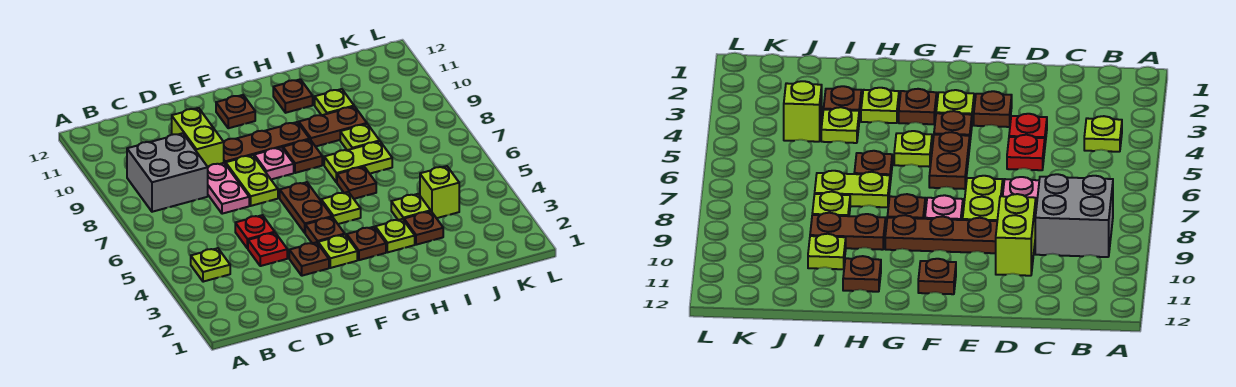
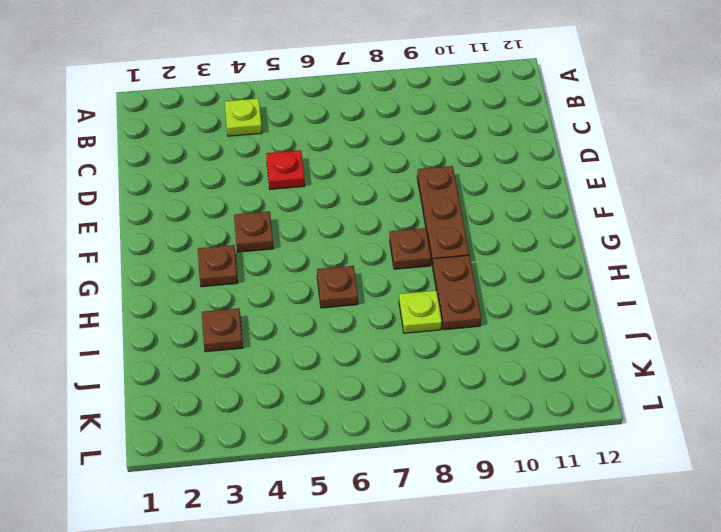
none -> grey 2x2 brick [127,133,208,212]
none -> red 1x1 plate [248,233,287,266]
none -> pink 1x2 plate [208,163,249,214]

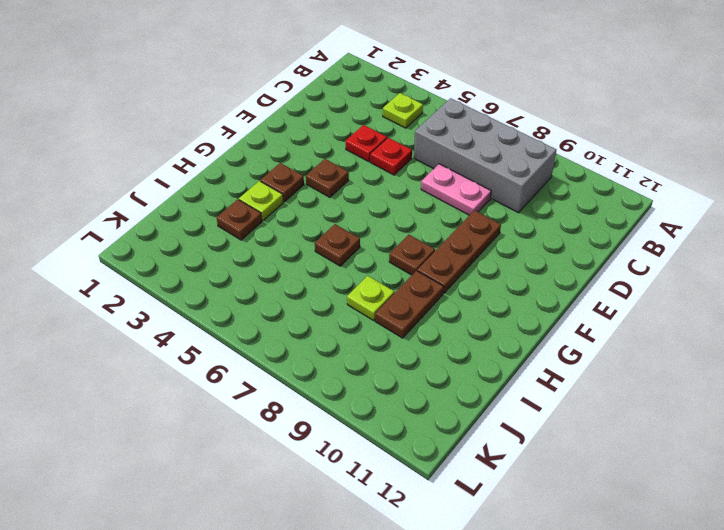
grey 2x4 brick [414,98,556,213] -> grey 2x2 brick [127,133,208,212]
none -> lime 1x2 brick [172,108,224,167]
none -> brown 1x1 plate [289,242,329,276]
none -> lime 1x2 plate [226,155,278,206]

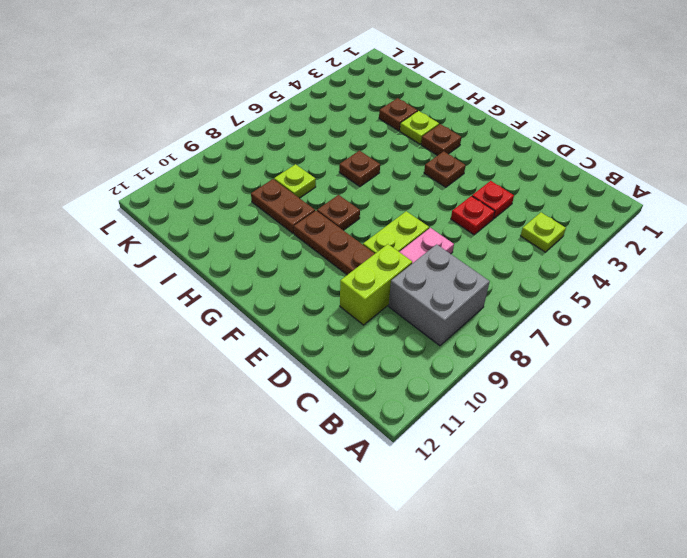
none -> brown 1x1 plate [289,242,329,276]
none -> lime 1x1 plate [318,235,357,268]
none -> brown 1x2 plate [280,182,332,233]

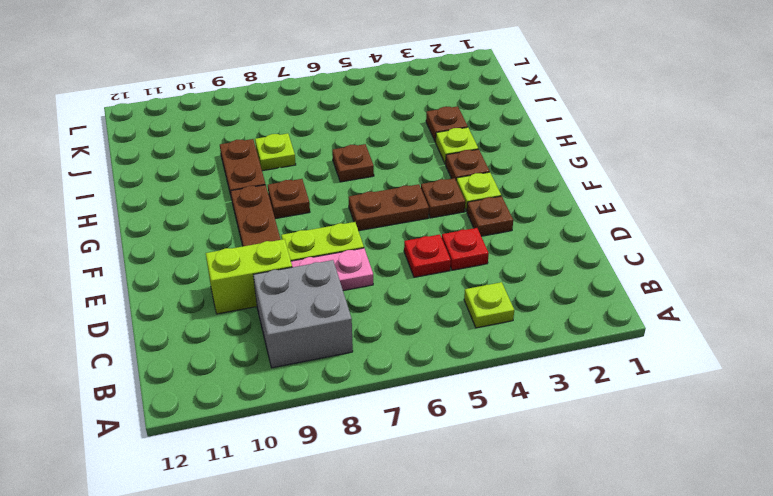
none -> pink 1x1 plate [254,147,294,179]
none -> brown 1x1 plate [216,95,255,128]
none -> lime 1x1 plate [321,192,361,224]

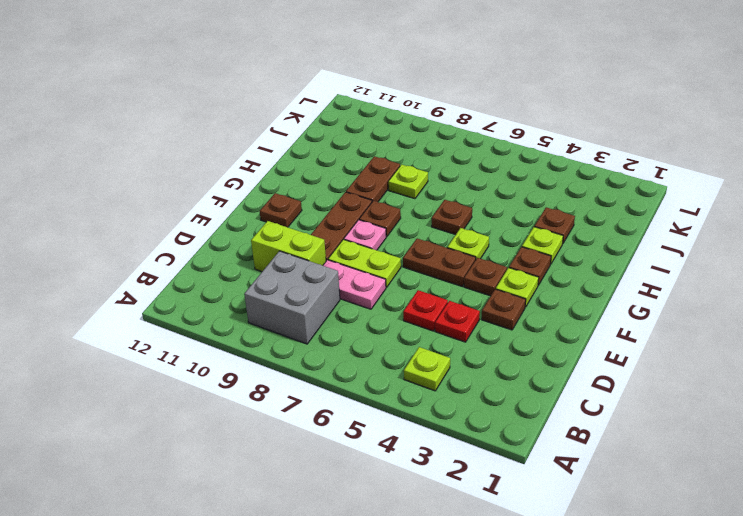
none -> lime 1x2 plate [324,141,392,183]
none -> brown 1x1 plate [273,79,313,113]
none -> lime 1x1 plate [391,194,431,220]

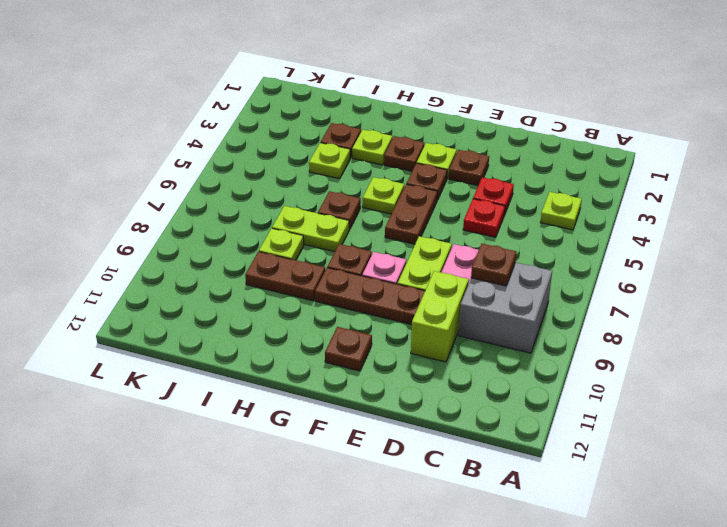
brown 1x1 plate [471,244,516,286] -> brown 1x1 plate moved to [273,79,313,113]
none -> lime 1x1 plate [315,89,354,115]
none -> lime 1x1 brick [420,166,459,218]

